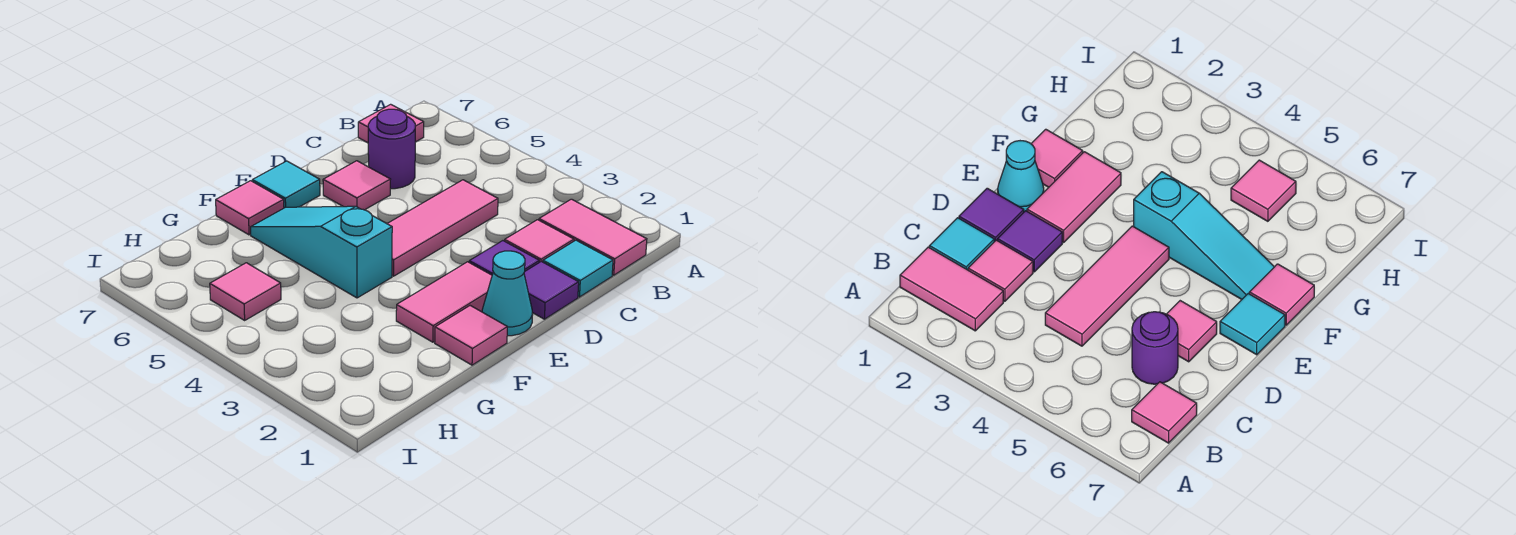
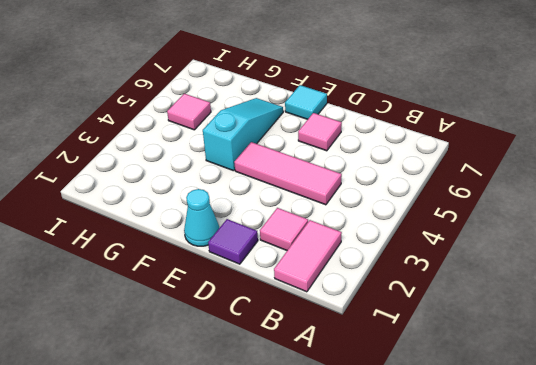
none -> pink 1x1 tile [358,104,424,143]
none -> cyan 1x1 tile [543,240,613,297]
none -> purple 1x1 round brick [368,109,415,189]

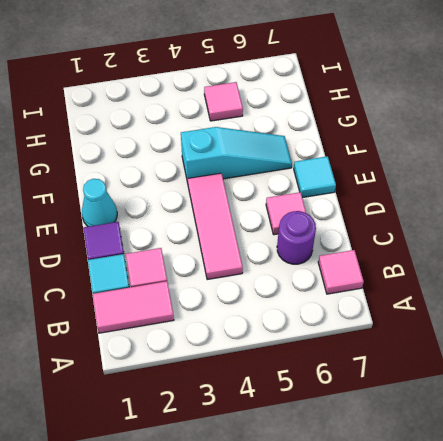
none -> purple 1x1 tile [469,241,539,275]
none -> pink 1x2 tile [396,262,492,342]
none -> pink 1x1 tile [435,306,507,365]

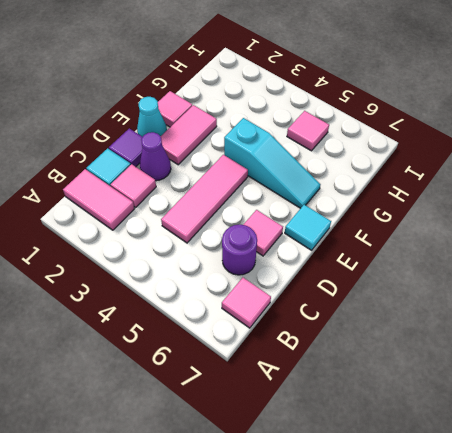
purple 1x1 cone [140,132,171,181] -> purple 1x1 tile [469,241,539,275]
none -> pink 1x1 tile [216,181,284,235]

